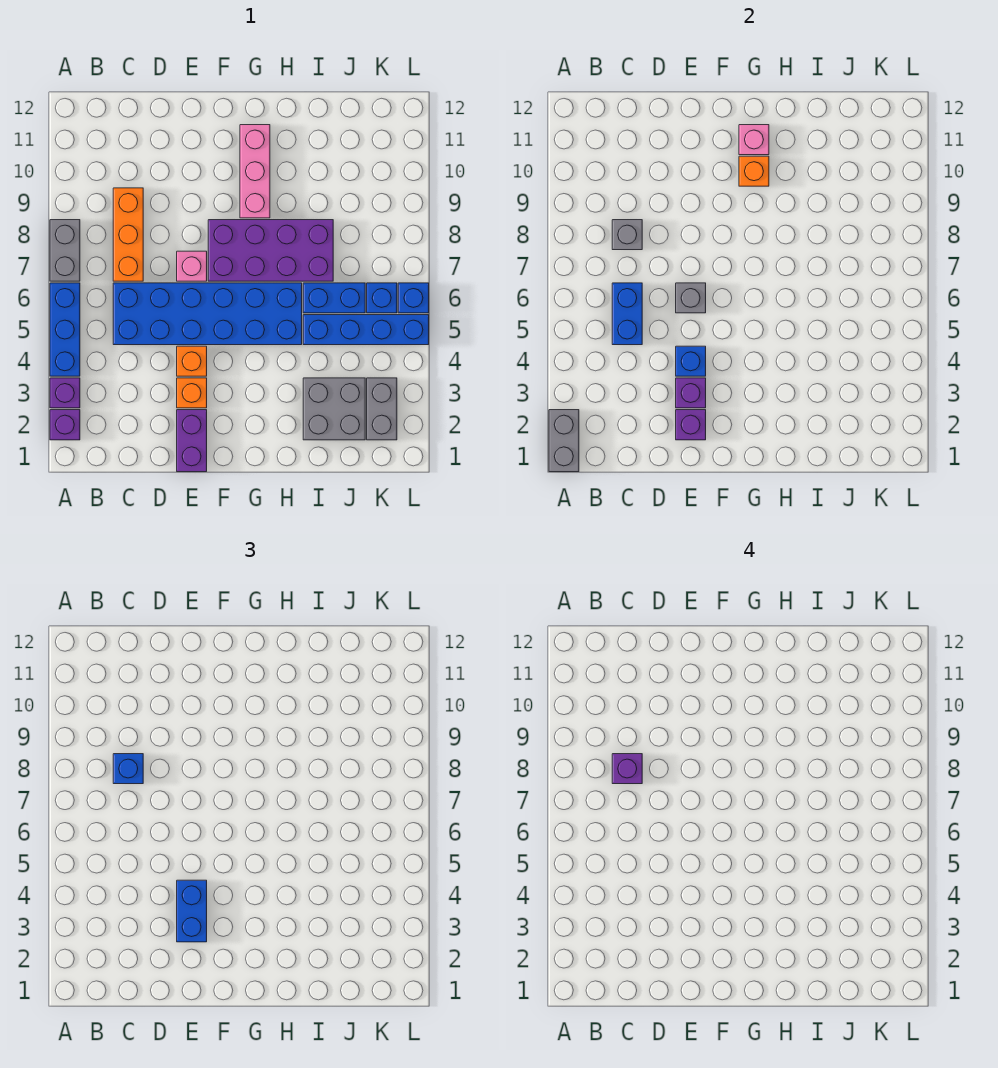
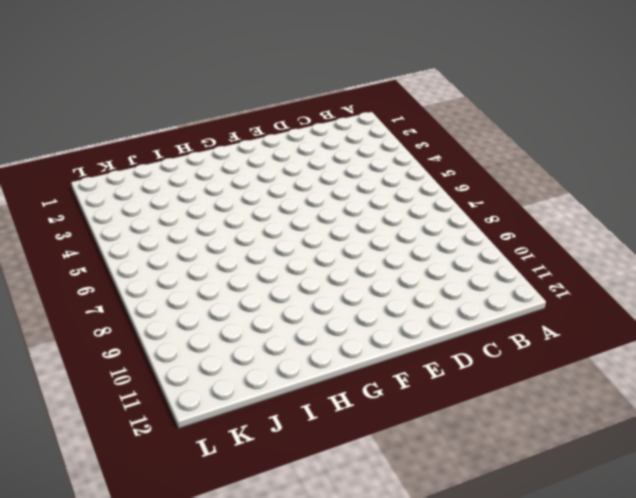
none -> purple 1x1 brick [50,410,80,440]
none -> purple 1x1 brick [50,378,80,408]
none -> blue 1x3 brick [50,283,80,376]
none -> grey 1x2 brick [50,220,80,281]

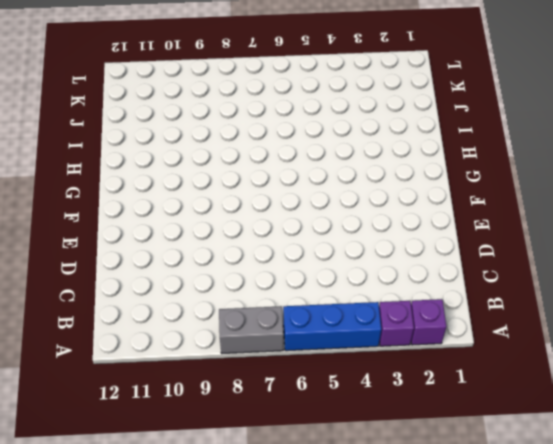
none -> blue 2x6 brick [113,283,302,345]
none -> orange 1x3 brick [113,188,143,281]
none -> purple 1x2 brick [177,410,207,472]
none -> orange 1x1 brick [177,378,207,408]

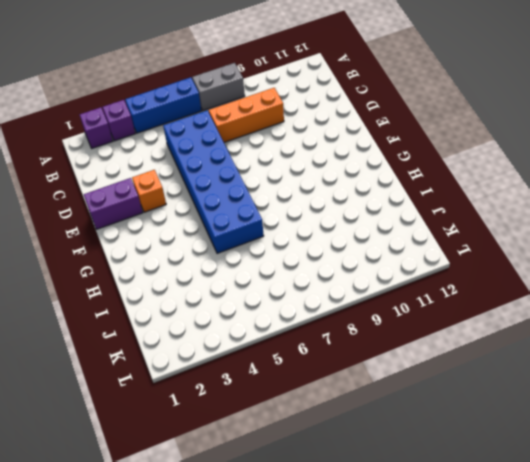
none -> orange 1x1 brick [177,346,207,376]
none -> pink 1x1 brick [177,251,207,281]
none -> purple 2x4 brick [208,220,333,281]
none -> pink 1x3 brick [240,125,270,218]

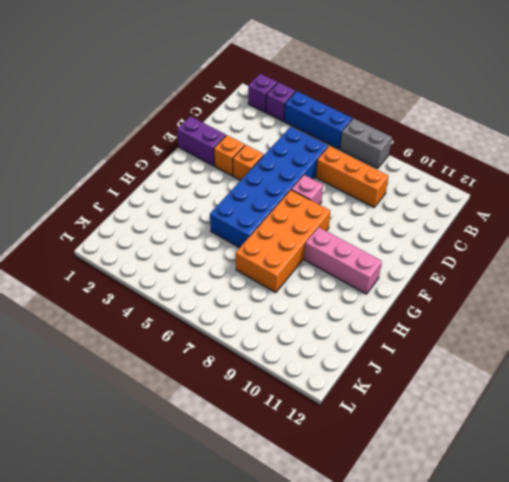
orange 2x4 brick [236,190,330,293] -> purple 2x4 brick [208,220,333,281]
none -> grey 2x2 brick [303,378,365,440]
none -> blue 1x4 brick [303,315,429,345]
none -> blue 1x2 brick [303,283,365,313]
none -> grey 1x2 brick [367,378,397,440]

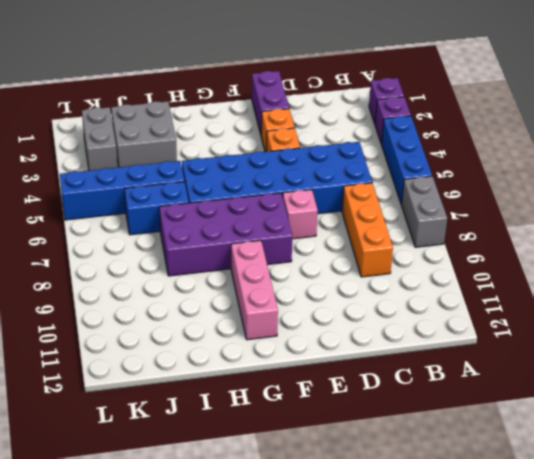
none -> blue 1x1 brick [367,283,397,313]
none -> blue 1x1 brick [398,283,429,313]
none -> grey 1x2 brick [549,410,579,472]
none -> blue 1x2 brick [612,283,642,345]

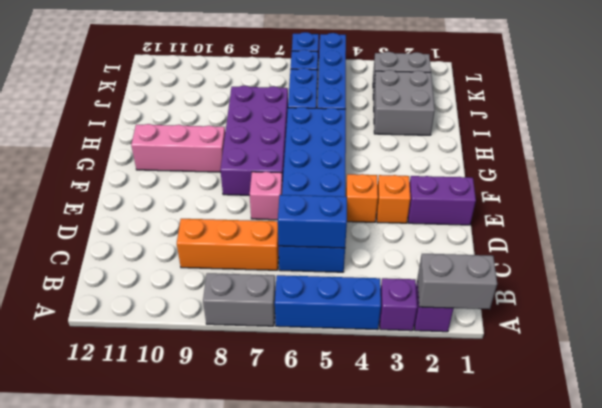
none -> grey 1x1 brick [612,220,642,250]
none -> purple 1x1 brick [676,410,706,440]
none -> purple 1x1 brick [676,378,706,408]
none -> blue 1x1 brick [676,346,706,376]

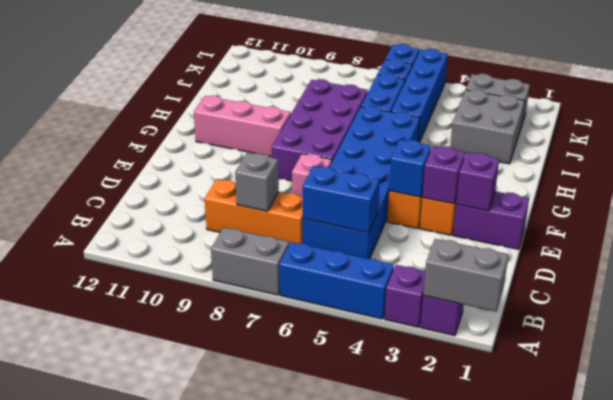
none -> grey 1x1 brick [676,283,706,313]
none -> orange 1x1 brick [739,156,769,186]
none -> pink 1x1 brick [739,125,769,155]
none -> blue 1x1 brick [113,754,143,784]

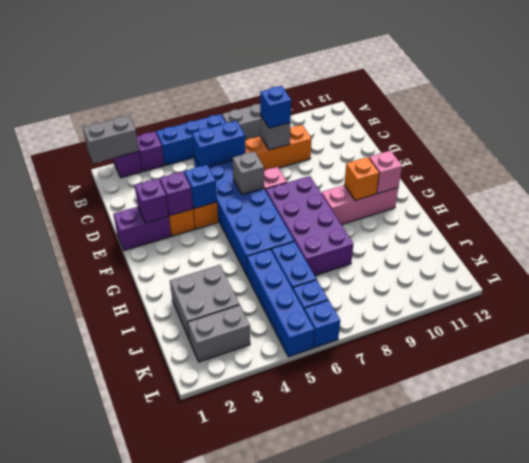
none -> blue 1x2 brick [177,880,207,942]
none -> purple 1x1 brick [612,754,642,784]

